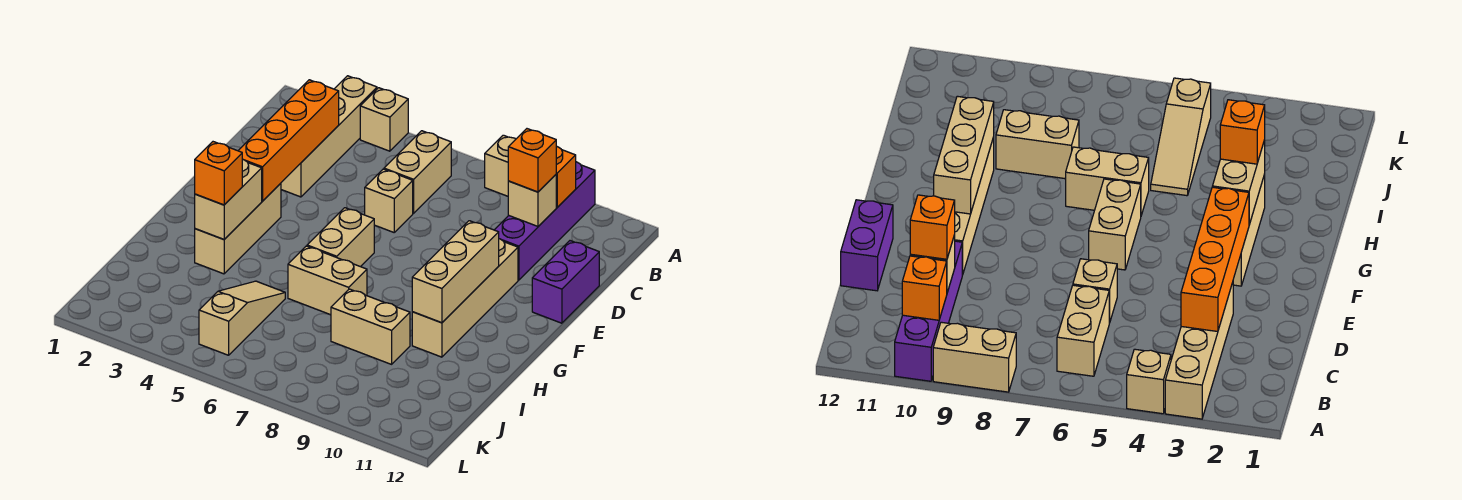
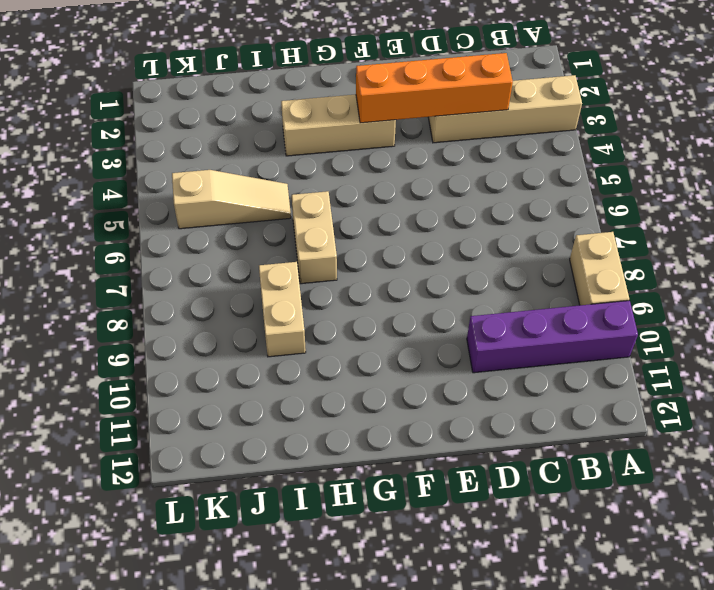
none -> tan 1x1 brick [360,88,408,151]
none -> tan 1x2 brick [384,131,451,213]
none -> tan 1x1 brick [365,169,413,232]

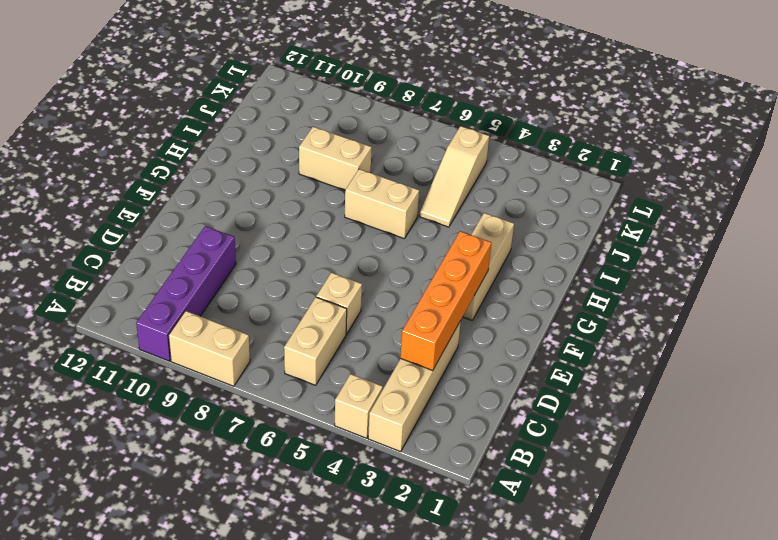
none -> purple 1x2 brick [532,241,599,323]
none -> tan 1x4 brick [412,239,518,357]
none -> tan 1x2 brick [307,208,375,267]

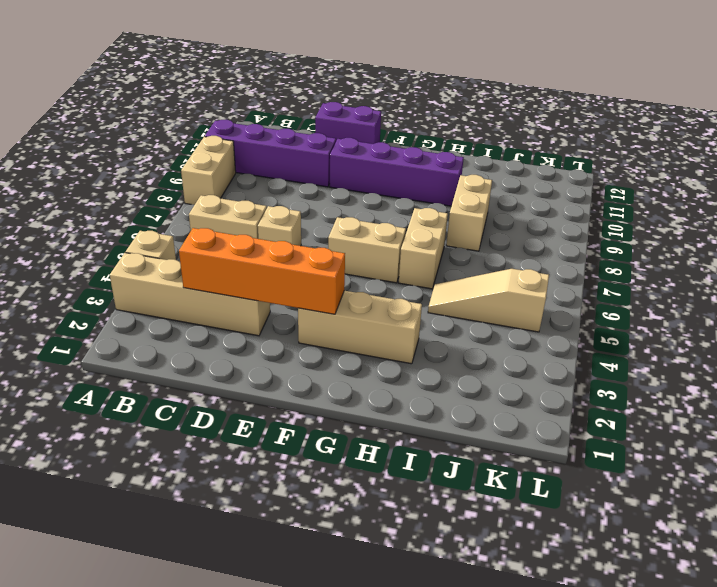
purple 1x4 brick [330,138,464,206] -> tan 1x4 brick [412,239,518,357]
none -> orange 1x1 brick [556,146,576,207]
none -> tan 1x1 brick [508,175,556,226]
none -> tan 1x3 brick [412,221,499,323]

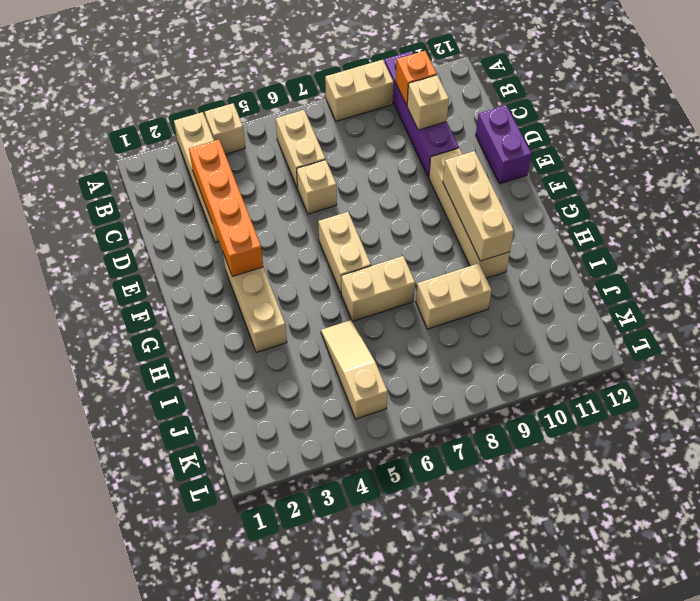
none -> tan 1x2 brick [195,159,262,239]
none -> orange 1x1 brick [508,129,556,192]
none -> orange 1x1 brick [195,142,242,205]

